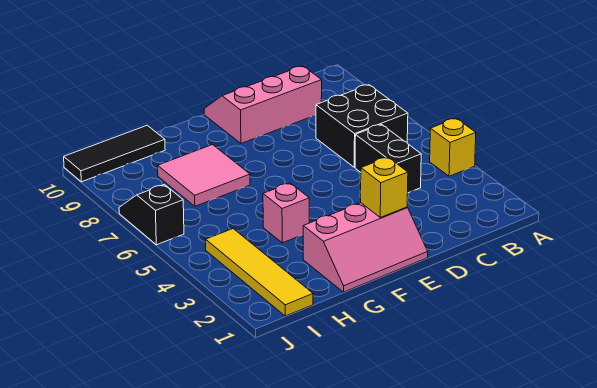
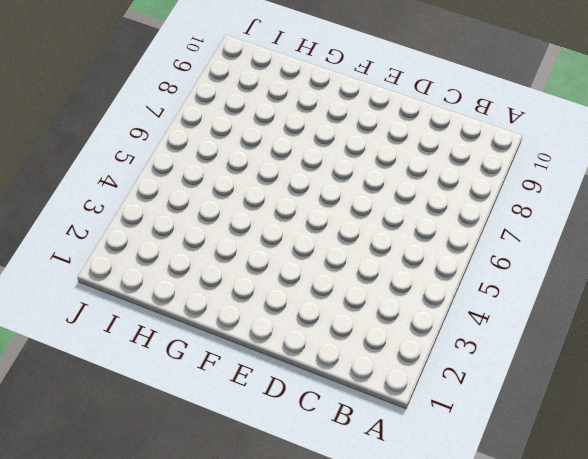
none -> yellow 1x1 brick [430,118,476,176]
none -> black 2x2 brick [316,85,408,167]

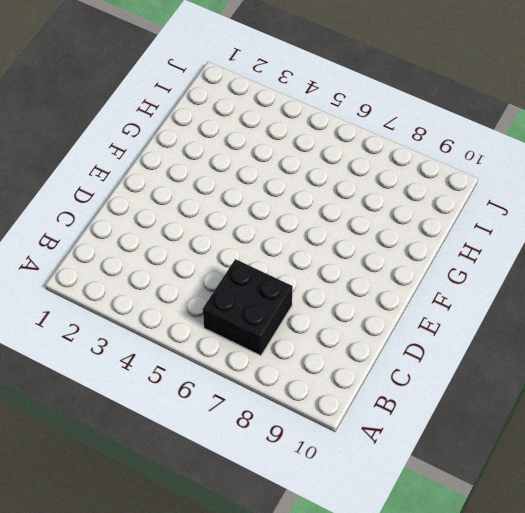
none -> yellow 1x1 brick [430,118,476,176]
none -> black 1x2 brick [355,124,421,193]

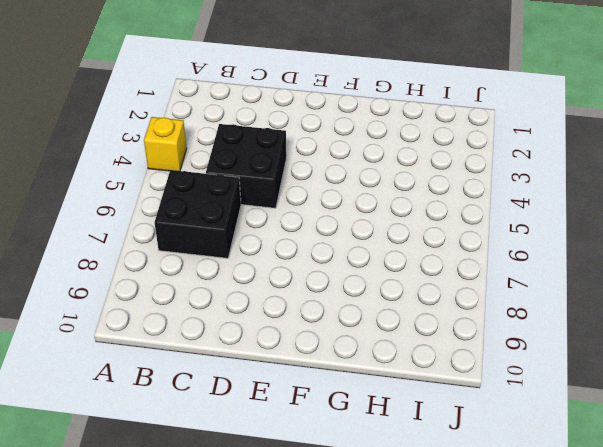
black 2x2 brick [206,124,286,208] -> black 1x2 brick [355,124,421,193]
none -> pink 2x3 slope [204,66,322,143]
none -> pink 2x3 slope [303,203,428,292]

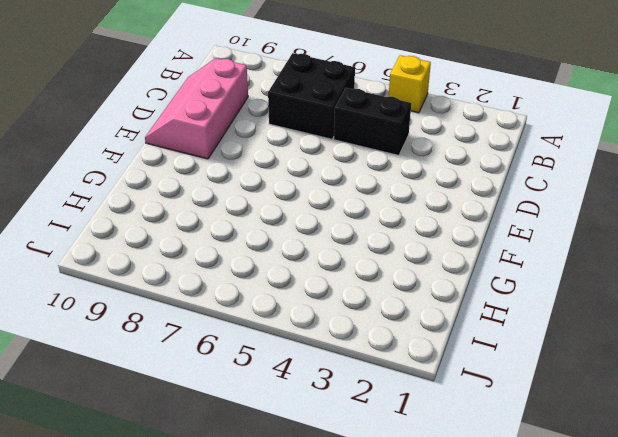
none -> pink 2x3 slope [303,203,428,292]
none -> pink 1x1 brick [263,183,309,243]

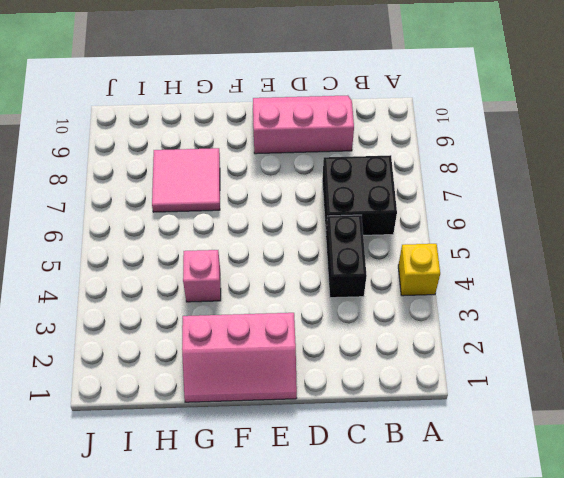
none -> black 1x3 tile [64,125,165,182]
none -> yellow 1x4 tile [206,229,313,316]

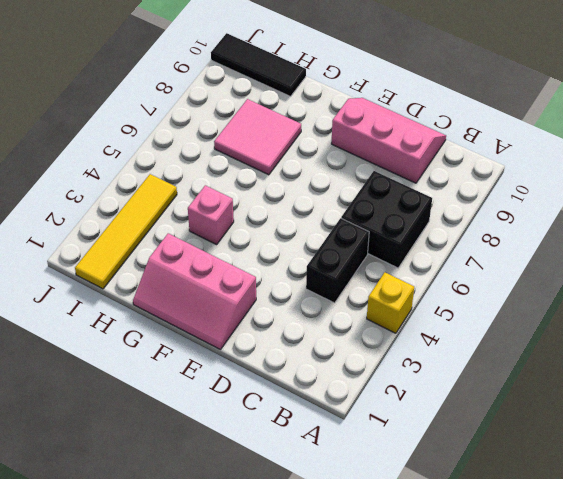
none -> black 1x2 slope [119,185,184,245]
none -> yellow 1x1 brick [361,157,408,217]

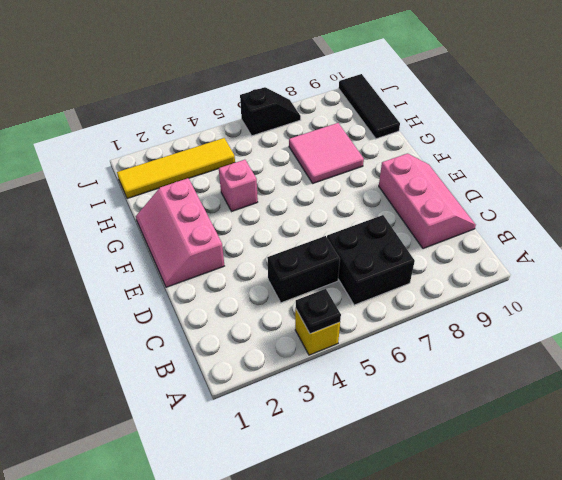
black 1x1 plate [296,289,341,334] -> none
none -> yellow 1x1 brick [361,157,408,217]

